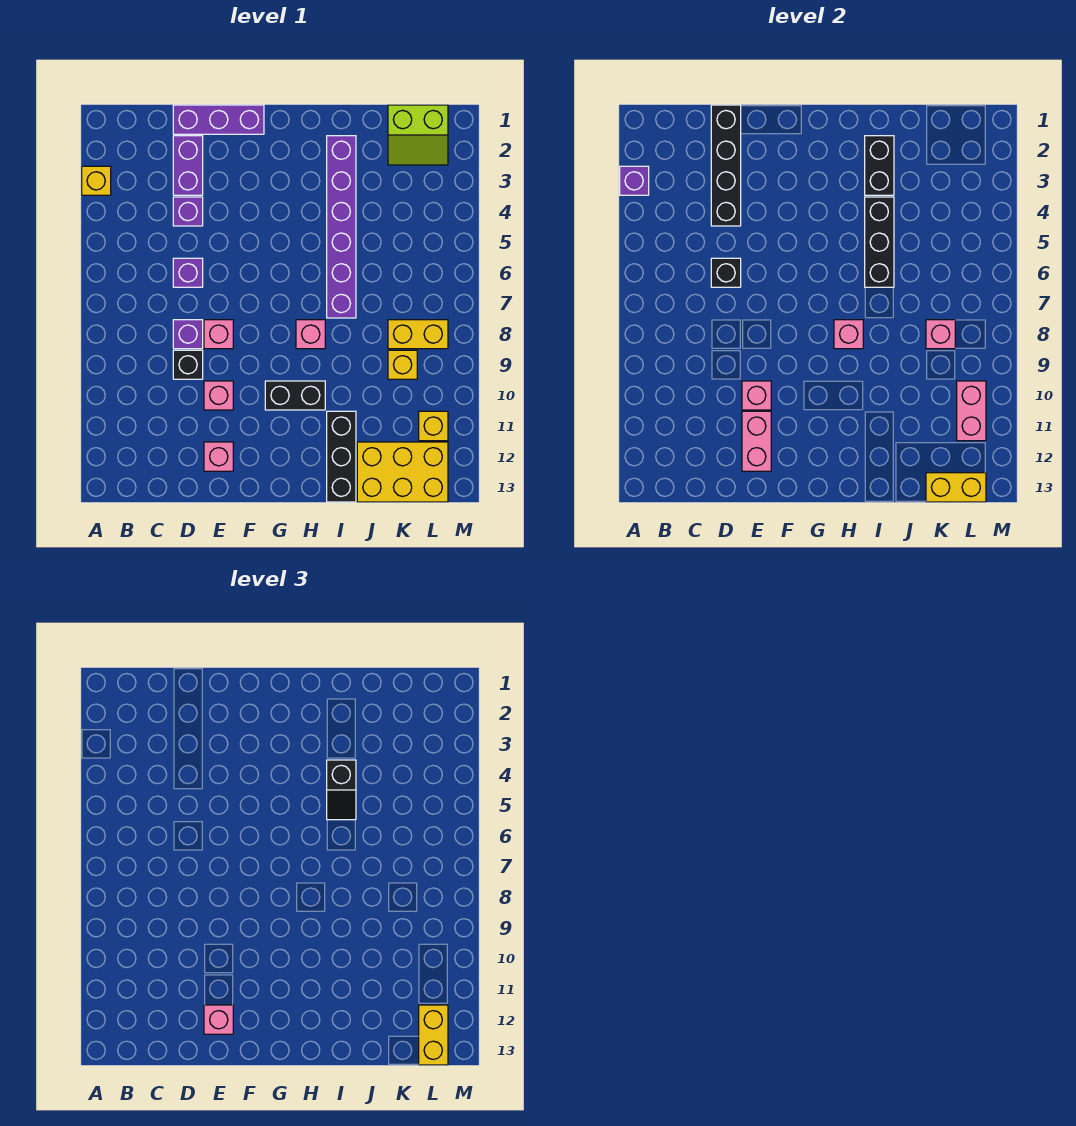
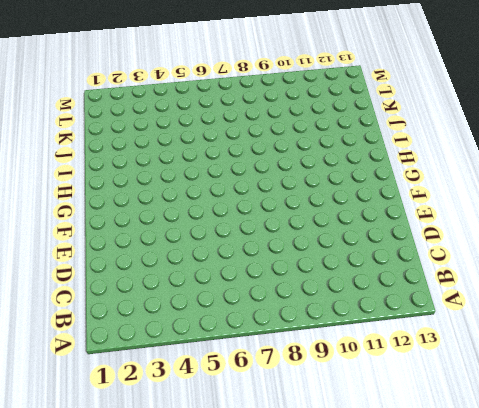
none -> yellow 1x1 brick [82,166,111,195]
none -> purple 1x3 brick [173,105,264,134]
none -> purple 1x2 brick [173,136,203,195]
none -> purple 1x1 brick [173,197,203,226]

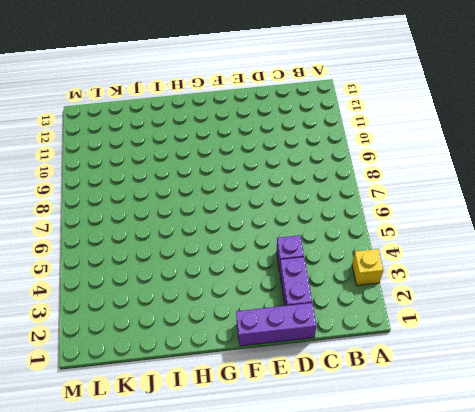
none -> purple 1x1 brick [173,258,203,287]
none -> purple 1x1 brick [173,320,203,349]
none -> black 1x1 brick [173,350,203,379]
none -> pink 1x1 brick [204,320,233,349]

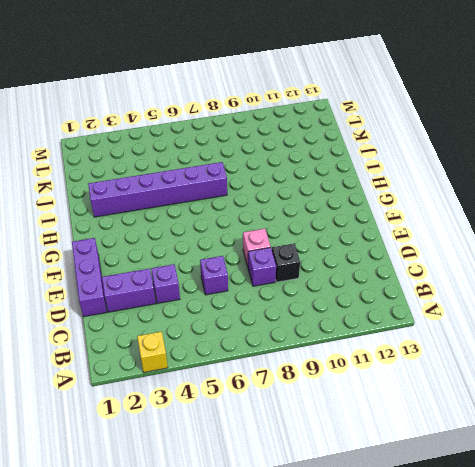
none -> pink 1x1 brick [204,381,233,410]
none -> pink 1x1 brick [204,442,233,471]
none -> black 1x2 brick [265,381,325,410]
none -> pink 1x1 brick [296,320,325,349]

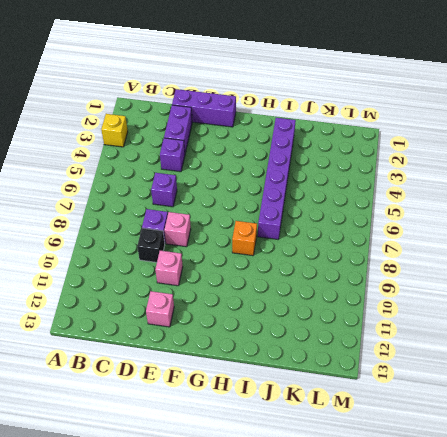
orange 1x1 brick [232,221,257,256] -> pink 1x1 brick [296,320,325,349]
none -> black 1x2 brick [265,381,325,410]
none -> black 1x3 brick [327,411,356,502]
none -> yellow 2x3 brick [357,442,448,502]
none -> lime 2x2 slope [388,105,448,165]

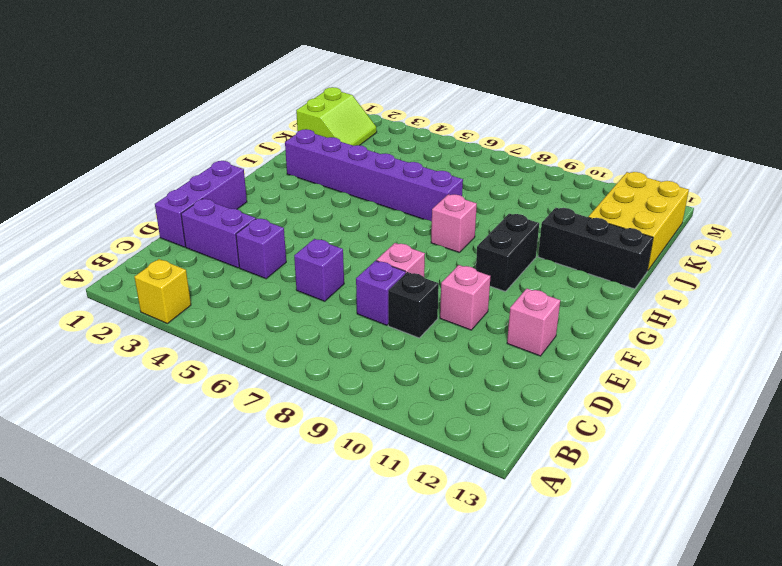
none -> yellow 1x2 brick [388,320,448,349]
none -> yellow 1x1 brick [388,350,417,379]
none -> yellow 1x1 brick [419,411,448,441]
none -> purple 1x1 brick [620,166,649,195]

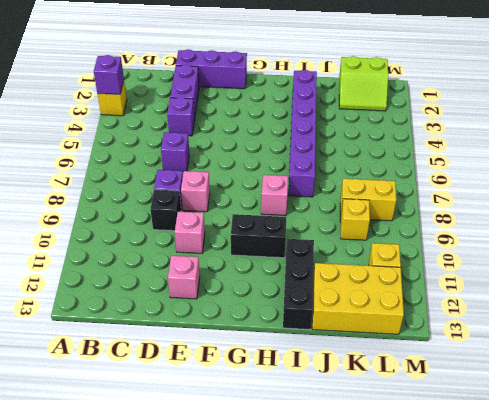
none -> black 1x4 brick [711,105,741,226]
none -> black 1x1 brick [711,258,741,287]
none -> pink 1x1 brick [742,381,771,410]
none -> pink 1x2 brick [742,411,771,471]

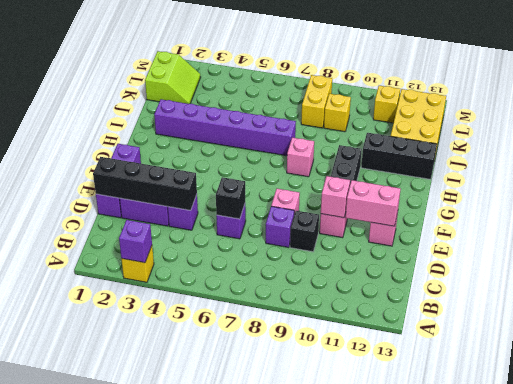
none -> pink 1x1 brick [834,320,863,349]
none -> black 1x2 brick [865,136,894,195]
none -> black 1x3 brick [865,197,894,287]
none -> pink 1x1 brick [926,320,955,349]

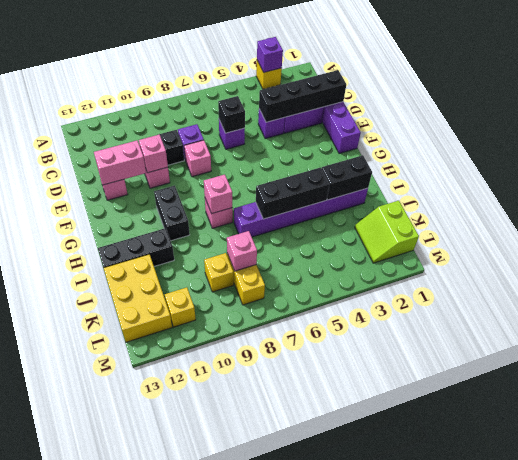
none -> yellow 1x2 brick [926,473,986,502]
none -> pink 1x2 brick [957,381,986,441]
none -> pink 1x1 brick [204,1005,233,1034]
none -> black 1x2 slope [327,760,356,820]

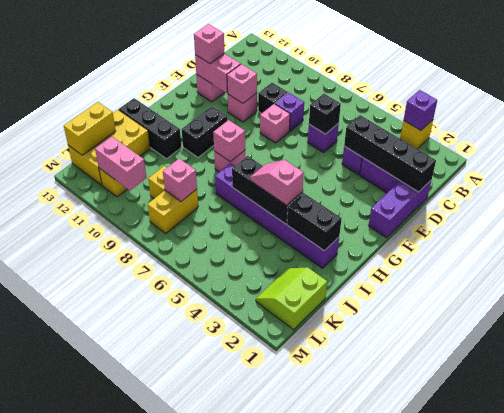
pink 1x2 slope [250,160,304,205] -> black 1x2 slope [327,760,356,820]
none -> yellow 1x2 brick [419,1005,448,1065]

